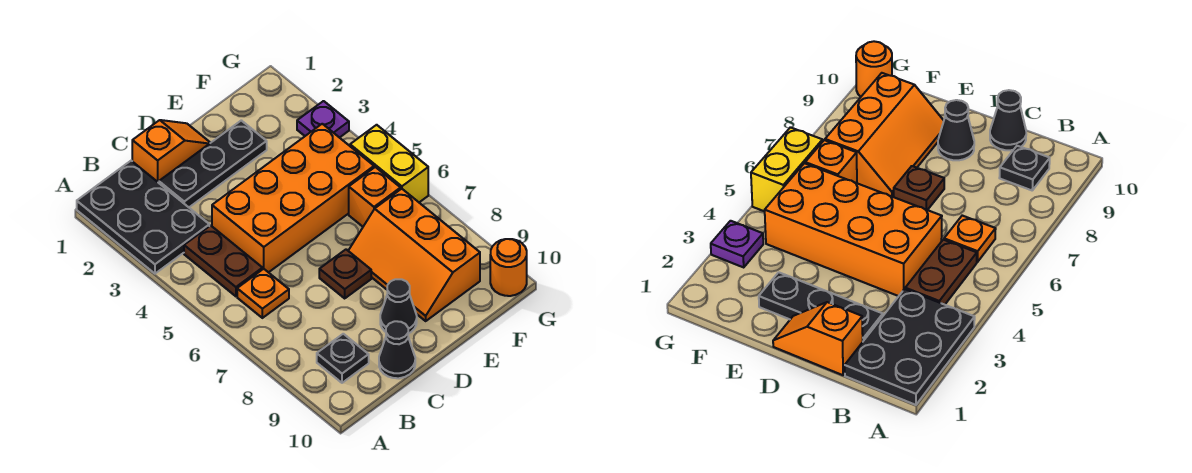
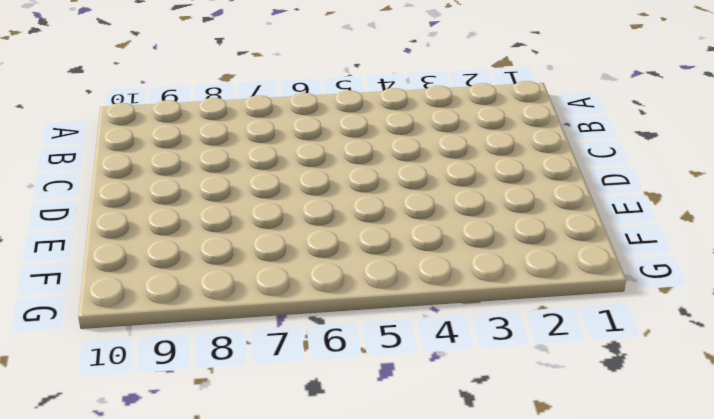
none -> black 2x3 plate [77,161,209,274]
none -> brown 1x2 plate [184,225,262,296]
none -> orange 1x1 plate [237,269,289,318]

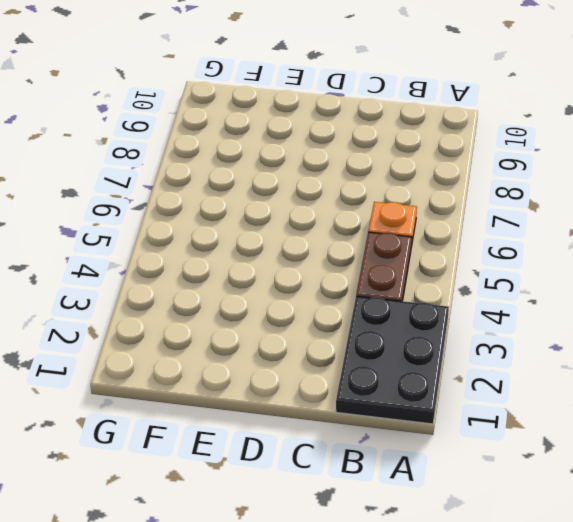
none -> black 1x1 plate [317,334,369,383]
none -> orange 1x2 slope [132,120,210,183]
none -> black 1x3 plate [159,120,267,207]

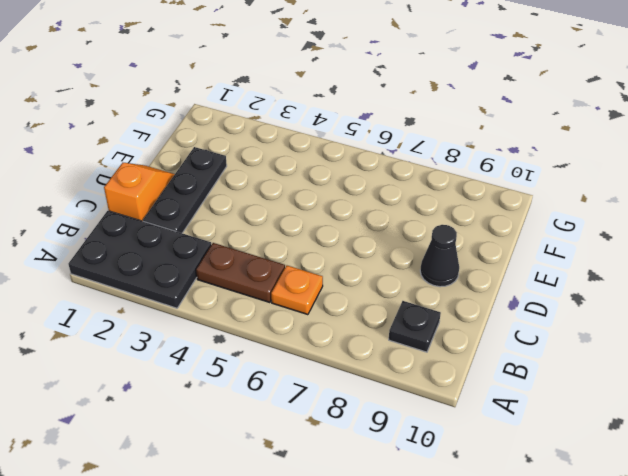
none -> orange 2x4 brick [212,124,374,273]
none -> black 1x1 cone [379,321,415,378]
none -> brown 1x1 plate [319,249,371,298]

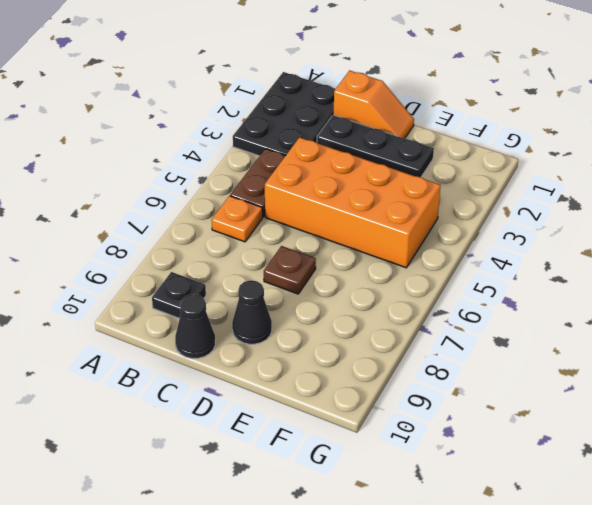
none -> orange 2x3 slope [348,189,480,321]
none -> orange 1x1 brick [349,167,401,227]
none -> purple 1x1 plate [297,101,349,138]

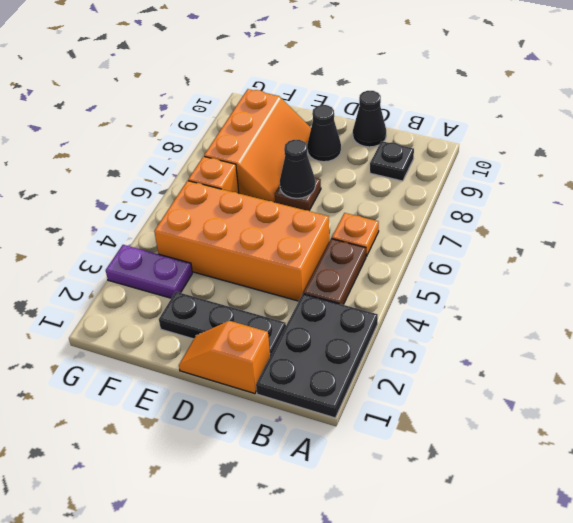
black 1x1 cone [280,140,315,198] -> none
purple 1x2 plate [106,245,192,298] -> purple 1x1 plate [297,101,349,138]
none -> yellow 1x2 brick [350,125,428,202]
none -> orange 1x1 round brick [490,239,527,296]

